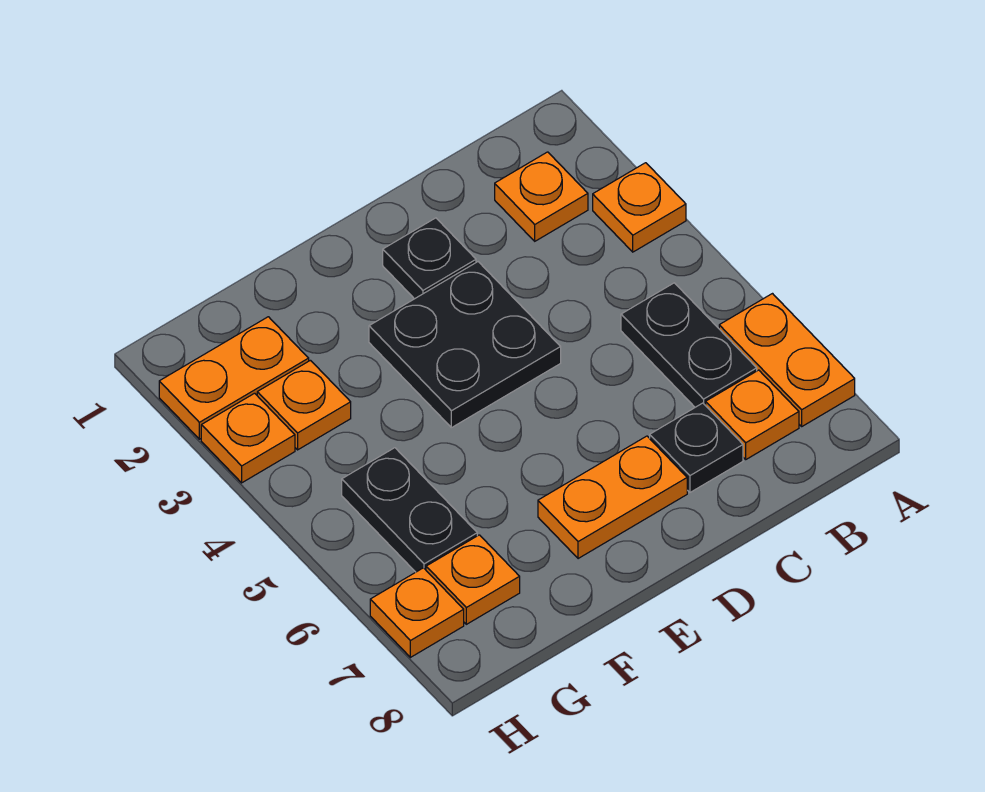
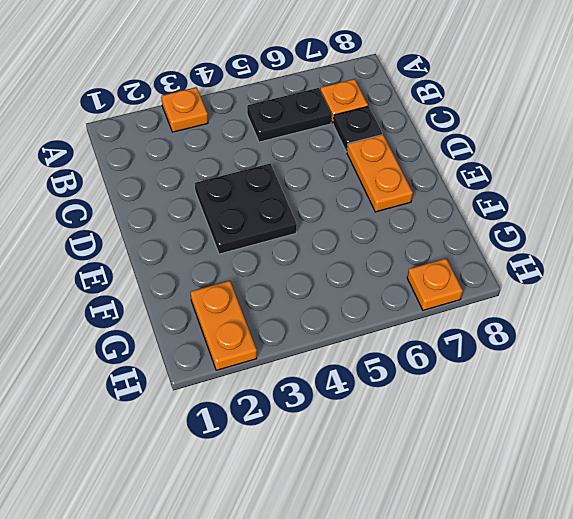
none -> orange 1x2 plate [719,294,855,426]
none -> orange 1x1 plate [495,152,588,241]
none -> black 1x1 plate [383,218,476,299]

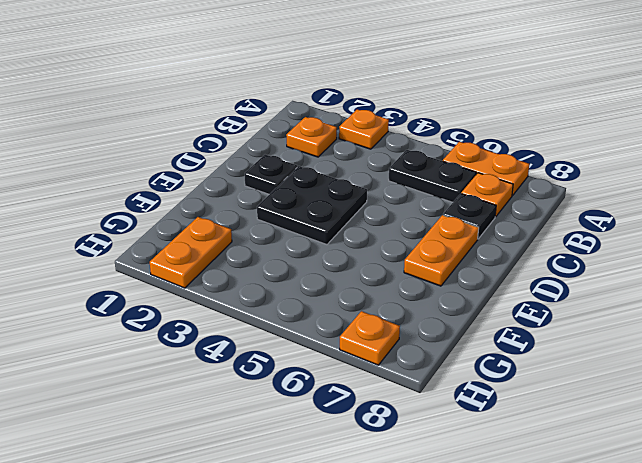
none -> orange 1x1 plate [257,360,351,450]
none -> black 1x2 plate [342,448,477,572]
none -> orange 1x1 plate [426,535,520,624]

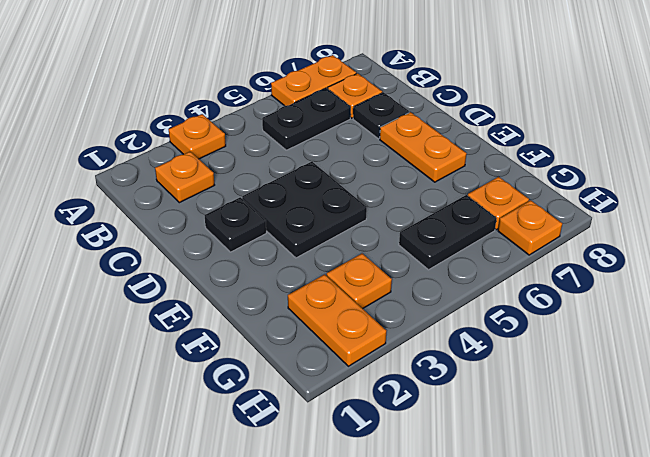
none -> orange 1x1 plate [201,393,295,483]

